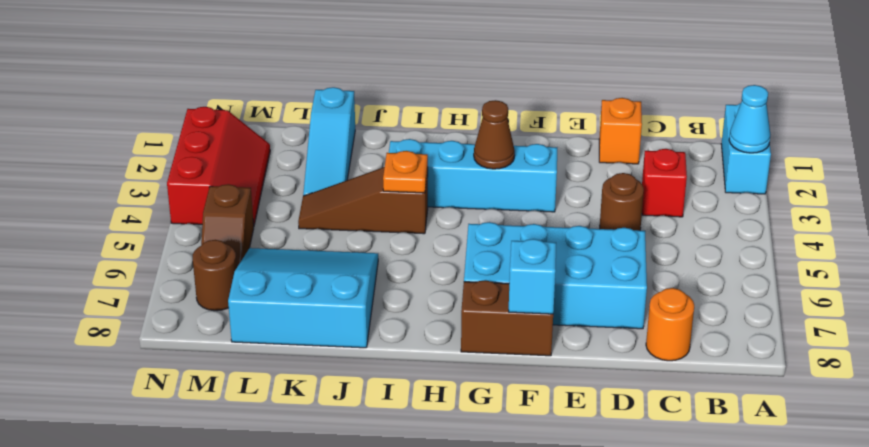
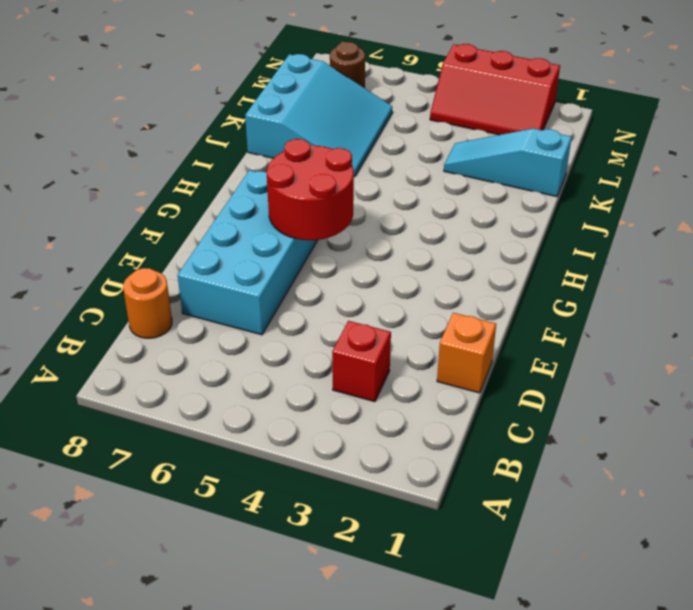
red 2x2 round brick [267,139,354,240] -> none
none -> cyan 1x2 brick [721,103,771,194]
none -> brown 1x1 round brick [600,173,644,231]
none -> cyan 1x4 brick [389,139,557,212]

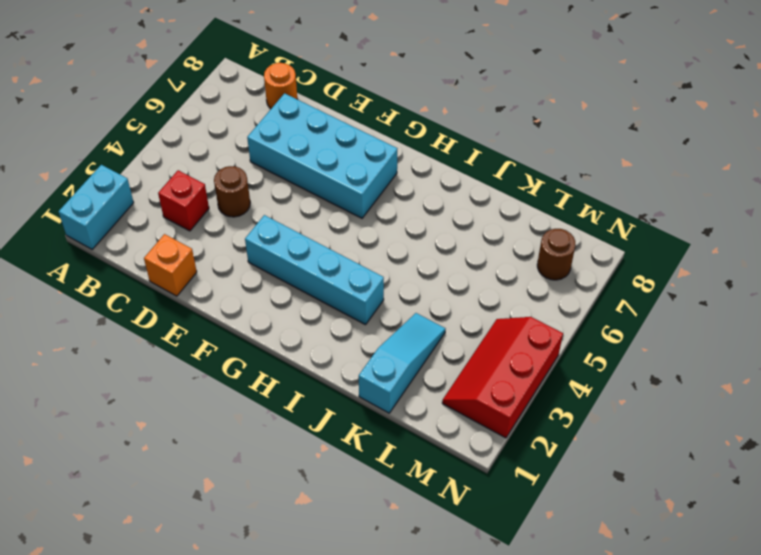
none -> brown 1x2 brick [461,280,553,356]
none -> brown 1x3 slope [298,167,428,234]
none -> cyan 3x3 slope [228,248,378,348]

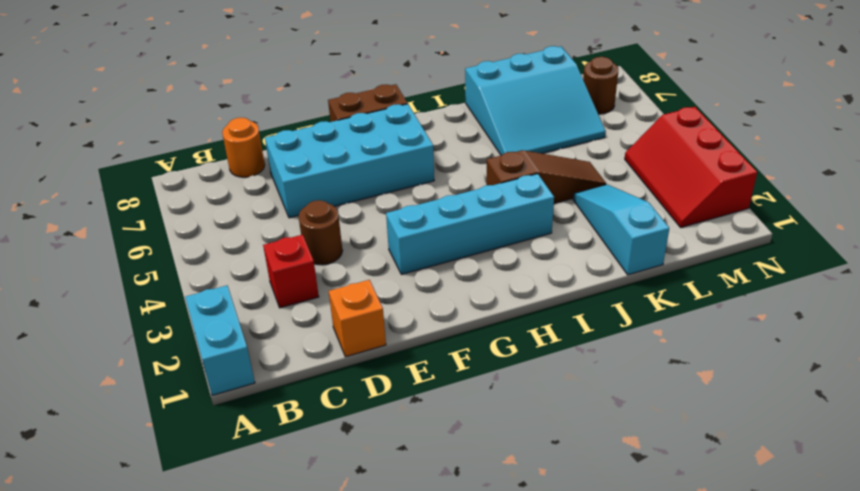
none -> brown 1x2 slope [201,184,254,267]
none -> cyan 1x1 cone [729,85,770,153]
none -> cyan 1x1 brick [509,239,556,314]

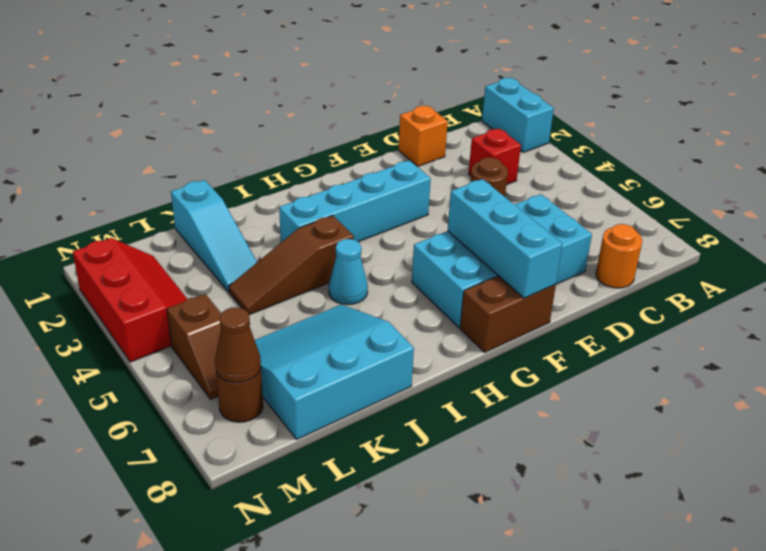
cyan 1x3 brick [448,179,563,298] -> cyan 1x1 brick [509,239,556,314]
cyan 1x1 cone [329,239,368,304] -> cyan 1x1 cone moved to [729,85,770,153]
brown 1x1 cone [215,307,261,383] -> brown 1x1 cone moved to [474,100,515,169]
none -> orange 1x1 plate [383,151,428,193]

